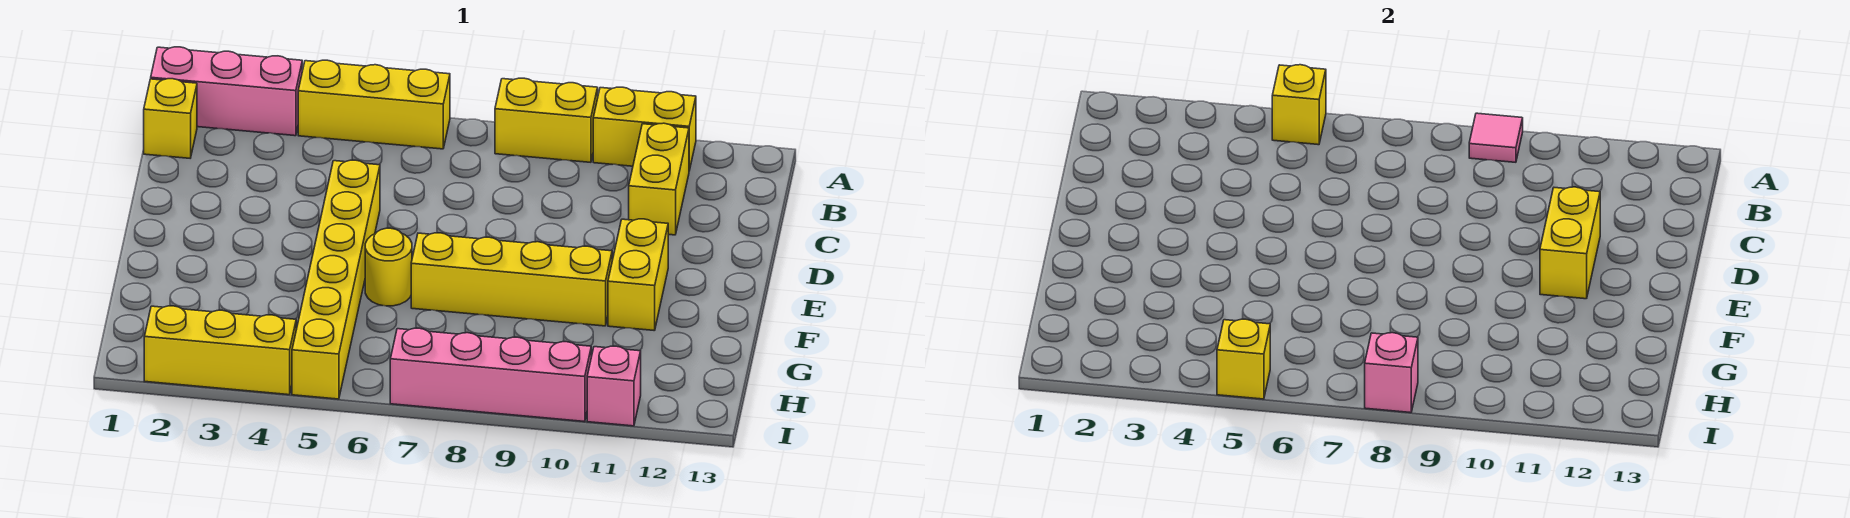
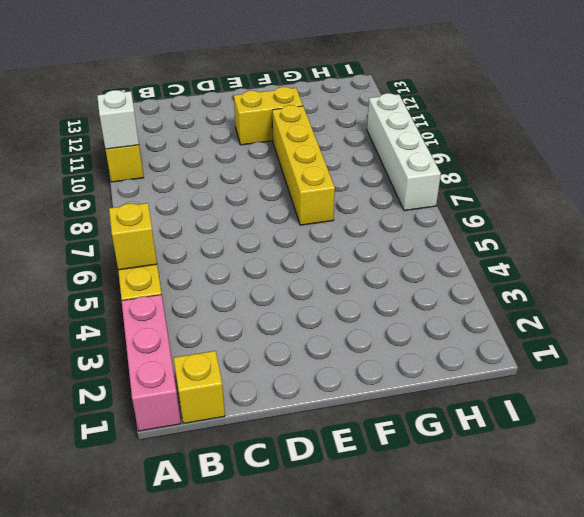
white 1x1 brick [97,90,139,149] -> none
white 1x4 brick [367,93,441,211] -> pink 1x4 brick [390,328,591,422]
none -> yellow 1x2 brick [495,78,598,162]
none -> yellow 1x2 brick [629,123,689,235]
none -> yellow 1x6 brick [292,160,380,399]

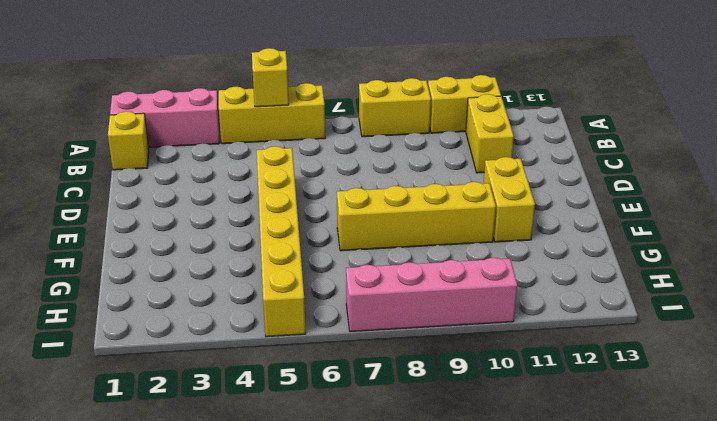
none -> yellow 1x1 round brick [365,228,412,306]
none -> yellow 1x3 brick [144,306,296,395]
none -> pink 1x1 brick [587,346,641,426]

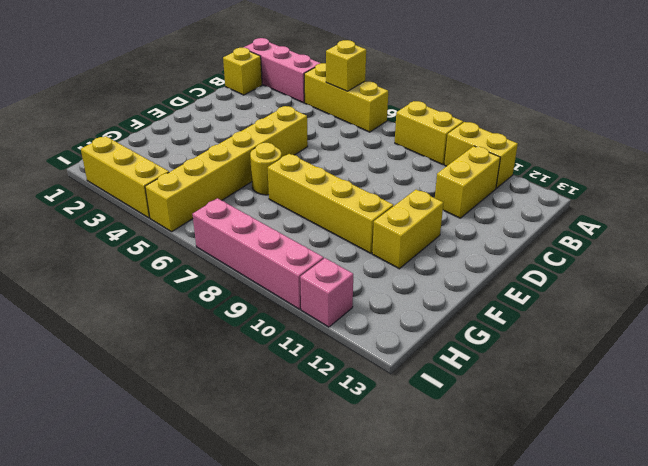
none -> pink 1x1 tile [1469,113,1523,162]
none -> yellow 1x2 brick [1540,187,1600,299]
none -> yellow 1x1 brick [1217,319,1270,399]

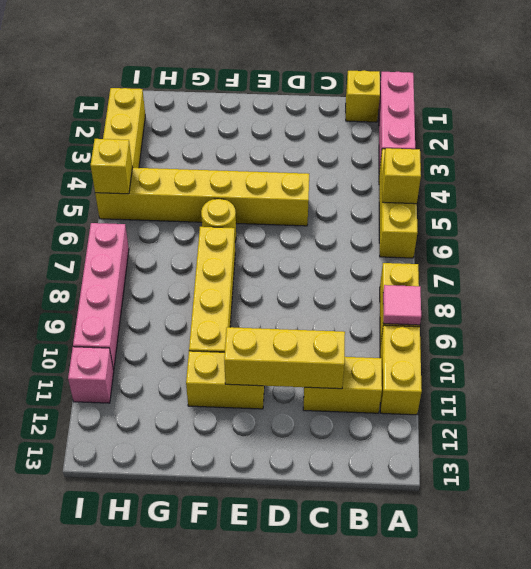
yellow 1x3 brick [224,327,345,389] -> yellow 1x2 brick [1540,187,1600,299]
none -> pink 1x1 brick [1365,333,1418,413]

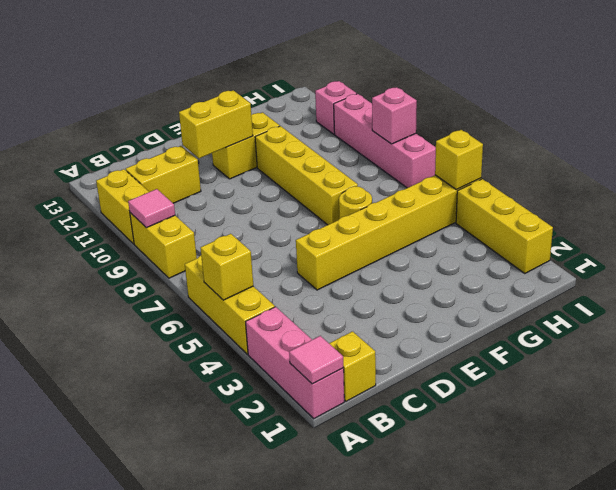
pink 1x1 tile [289,336,343,384] -> none

